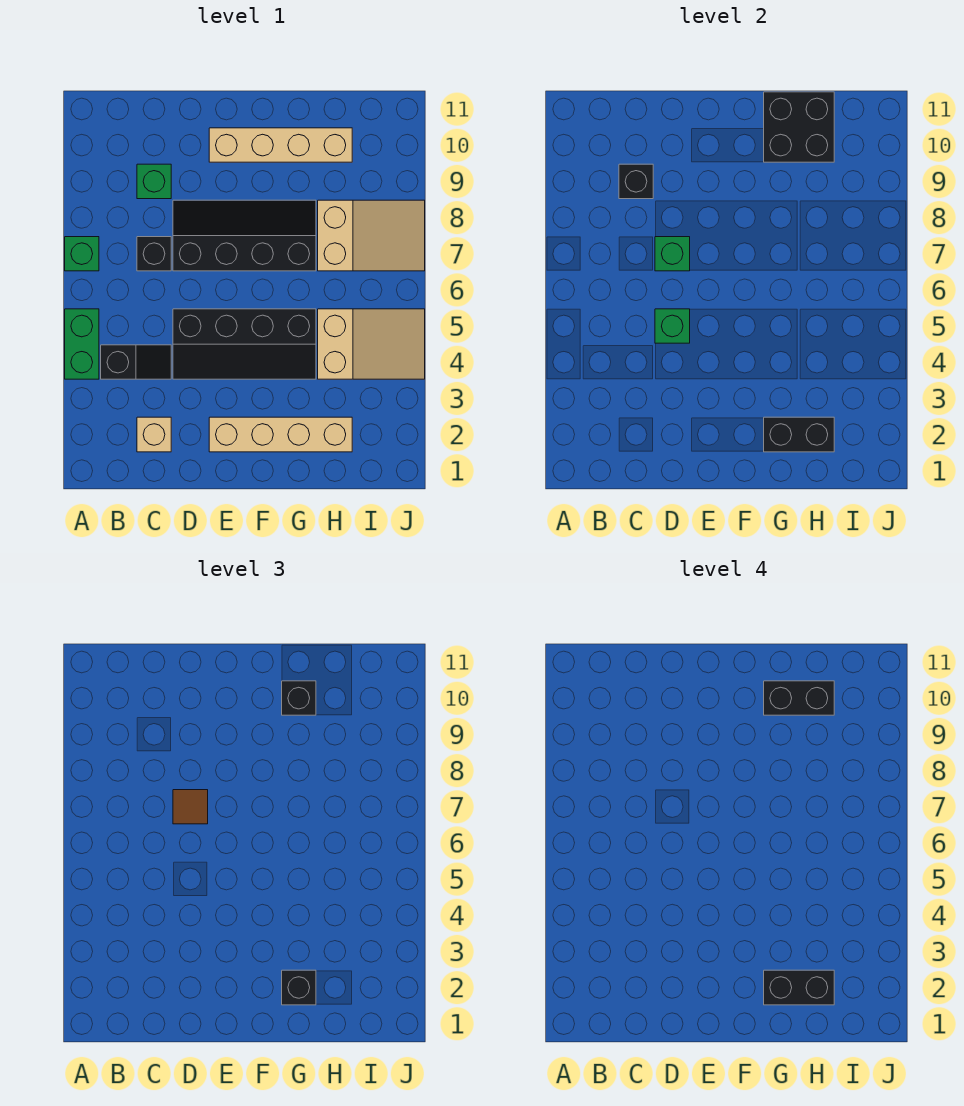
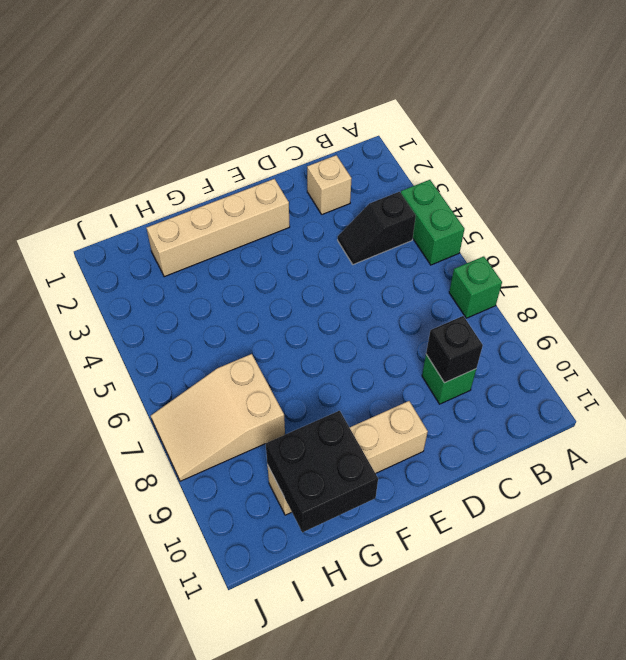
none -> black 1x1 brick [137,237,171,271]
none -> black 2x4 slope [173,309,316,379]
none -> black 2x4 slope [173,200,316,271]

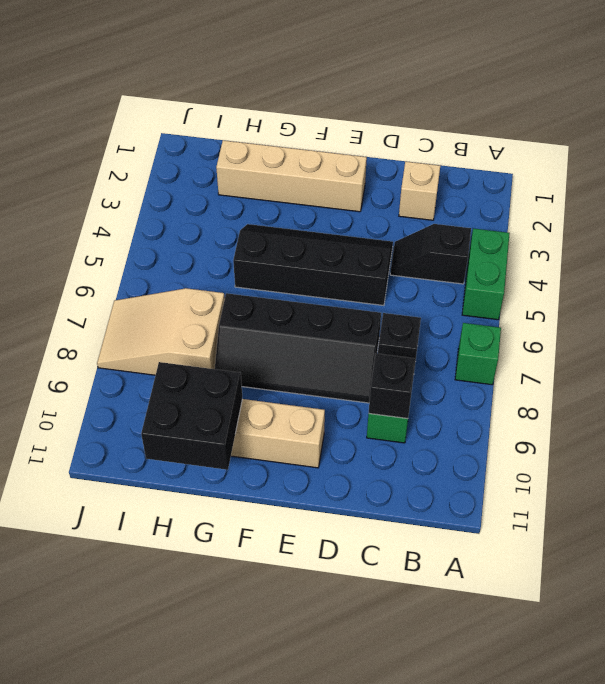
none -> tan 2x3 slope [318,309,425,379]
none -> green 1x1 brick [655,309,690,343]
none -> green 1x1 brick [655,237,690,271]

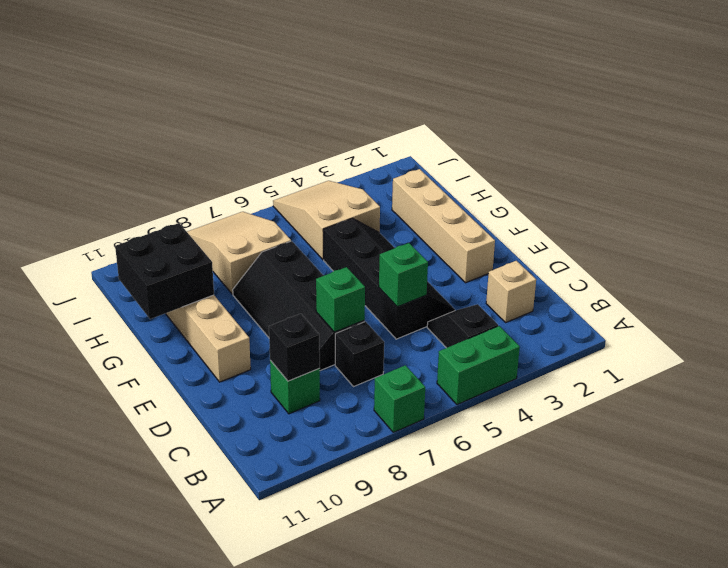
none -> black 1x2 brick [764,417,834,452]
none -> brown 1x1 tile [173,790,208,824]
none -> black 1x1 brick [282,970,316,1005]

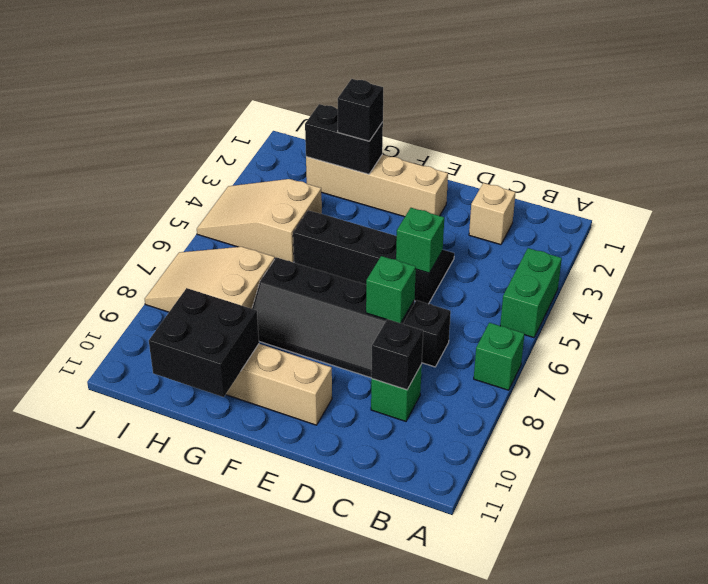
none -> black 1x2 slope [101,345,171,379]
none -> brown 1x1 tile [173,790,208,824]
none -> black 1x1 brick [282,681,316,715]

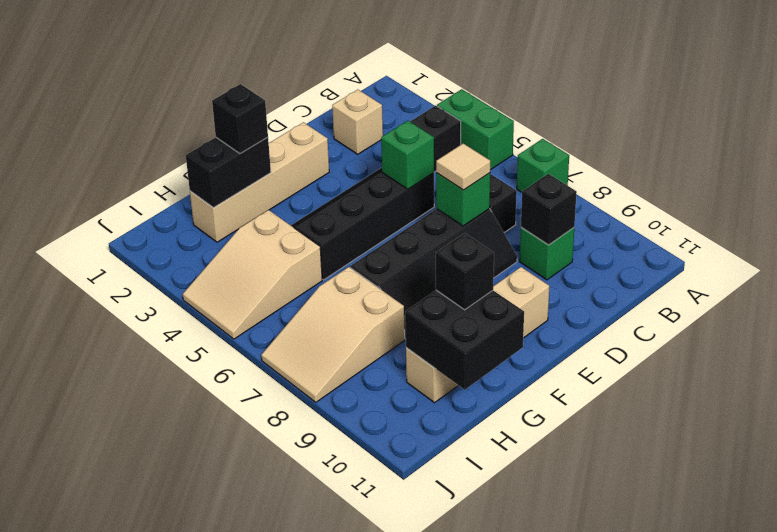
tan 1x1 tile [436,144,490,190] -> brown 1x1 tile [173,790,208,824]
none -> black 1x2 brick [764,970,834,1005]
none -> black 1x2 brick [764,681,834,715]

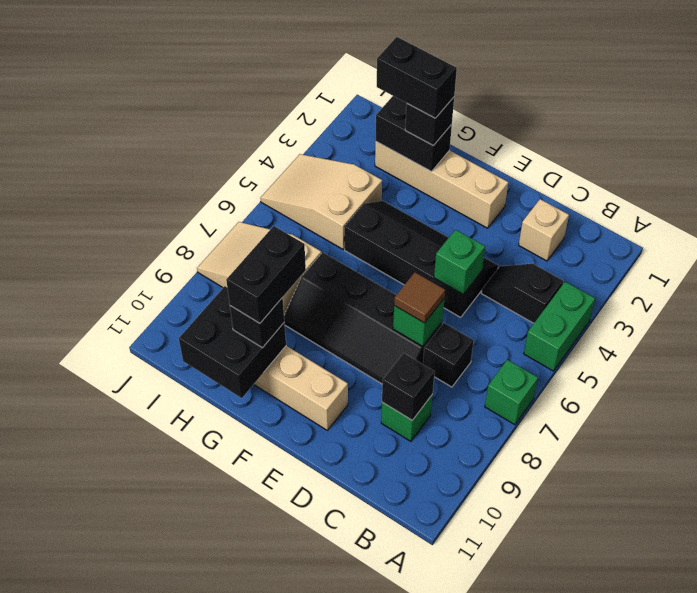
black 1x2 brick [226,226,306,323] -> black 1x2 brick turned to [764,681,834,715]

